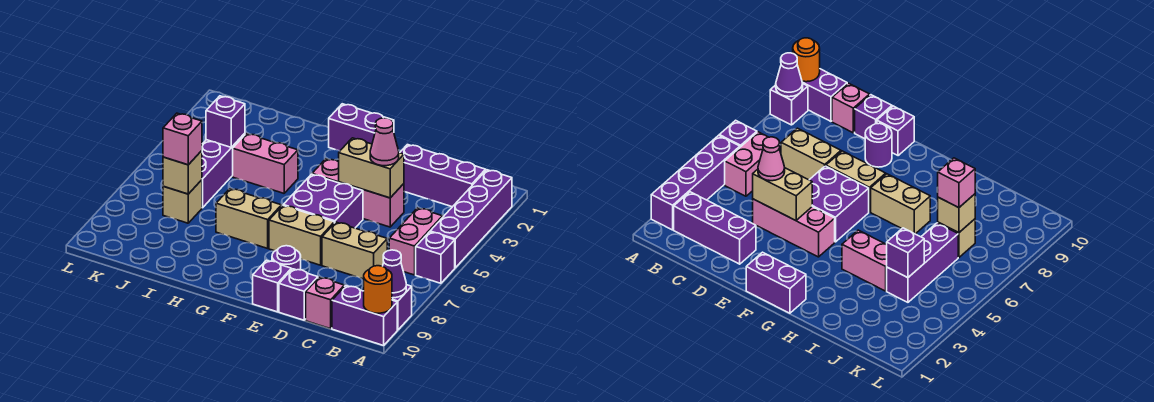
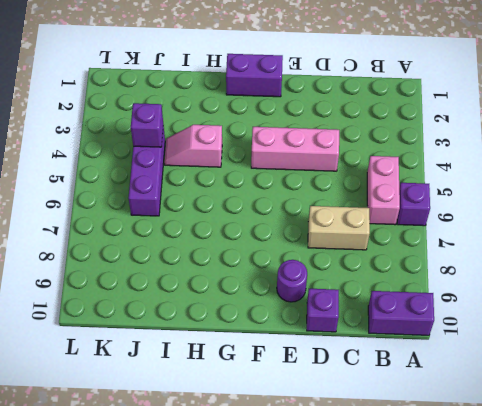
pink 1x2 slope [164,125,222,167] -> pink 1x2 brick [233,134,298,193]
none -> purple 1x4 brick [430,170,512,268]
none -> purple 1x1 brick [392,285,412,330]
none -> purple 1x3 brick [400,145,486,207]

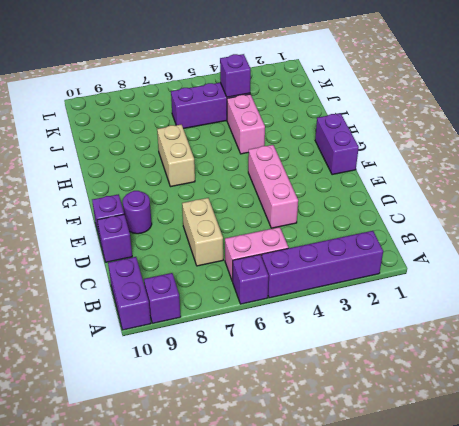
none -> purple 1x3 brick [400,145,486,207]
none -> pink 1x1 brick [306,277,344,329]
none -> purple 2x2 brick [283,174,363,228]

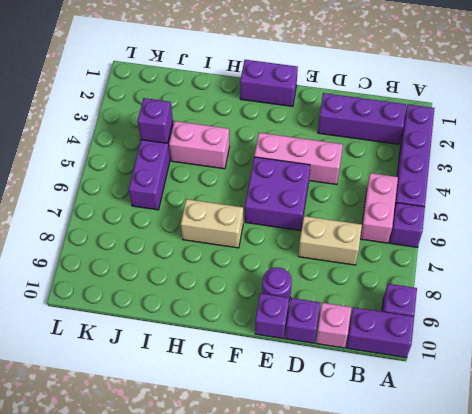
none -> tan 1x2 brick [269,206,334,265]
none -> tan 1x1 brick [163,180,202,223]
none -> purple 1x1 cone [383,250,406,298]

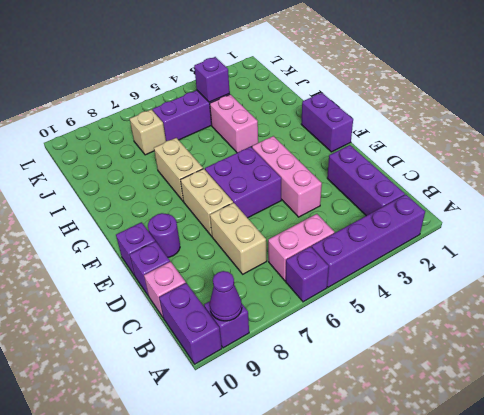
none -> orange 1x1 round brick [364,266,392,313]
none -> tan 1x2 brick [339,138,404,198]
none -> tan 1x1 brick [163,151,202,194]

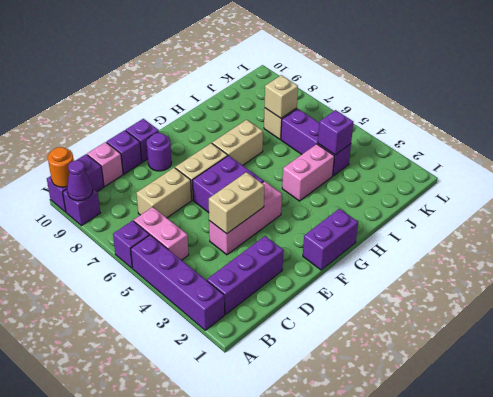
none -> pink 1x1 cone [370,118,399,166]
none -> pink 1x1 brick [163,113,202,165]

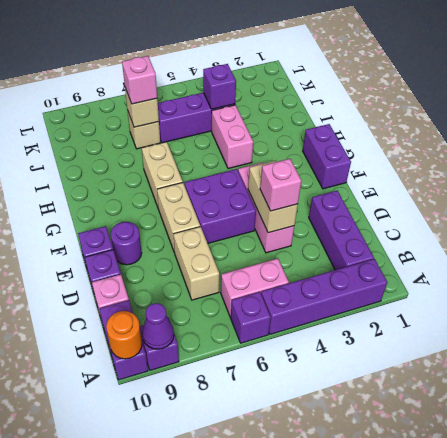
pink 1x1 brick [260,159,301,211] -> pink 1x1 cone [370,118,399,166]

